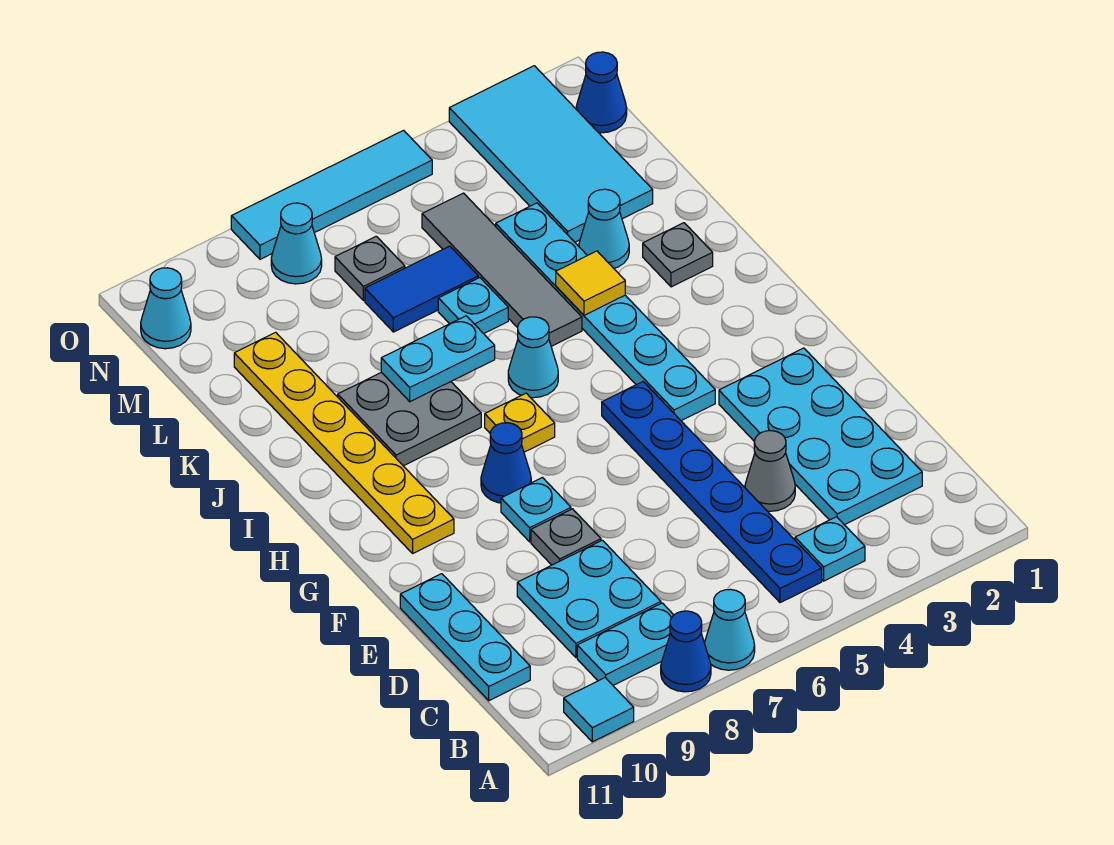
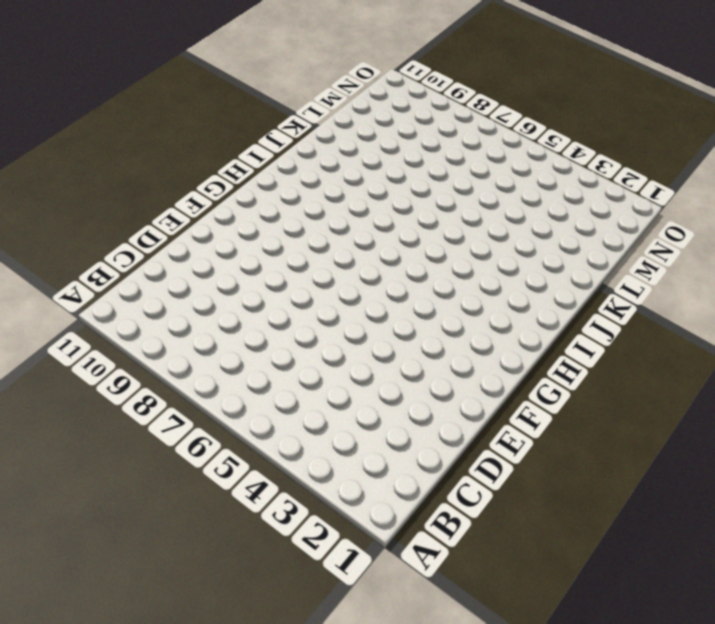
none -> cyan 1x1 cone [704,589,755,670]
none -> blue 1x1 cone [661,611,711,692]
none -> cyan 1x1 tile [564,678,634,742]
none -> cyan 1x1 plate [795,517,865,581]

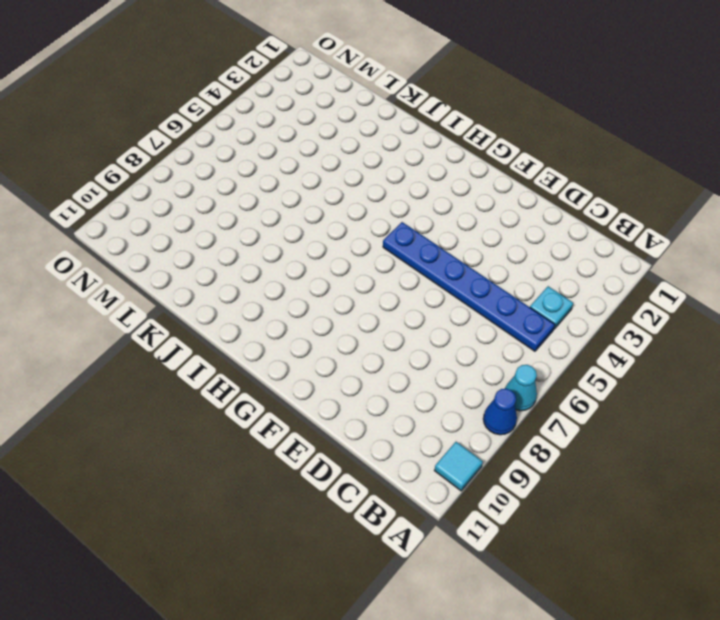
none -> cyan 1x2 plate [577,603,673,685]
none -> cyan 2x4 plate [719,348,922,525]
none -> cyan 2x2 plate [517,540,661,657]
none -> cyan 1x3 plate [400,574,530,701]

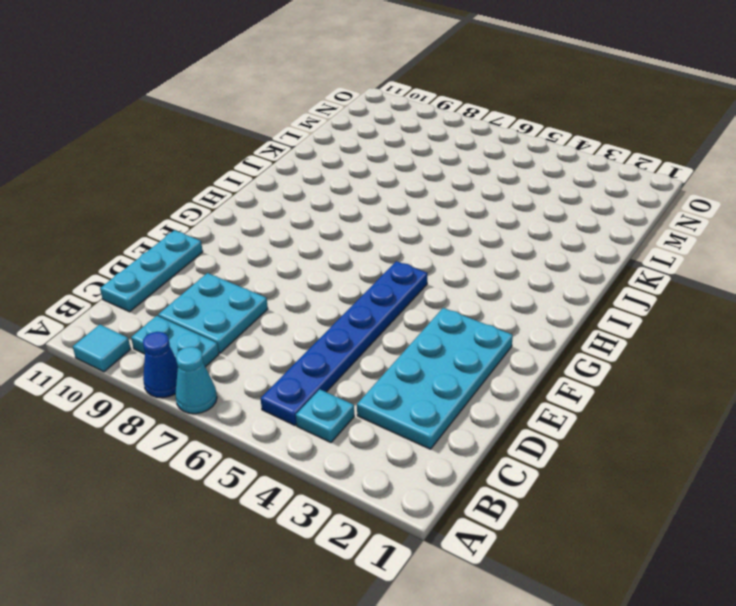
none -> grey 1x1 cone [745,431,795,511]
none -> grey 1x1 plate [531,509,601,565]
none -> cyan 1x1 plate [501,478,571,542]
none -> cyan 1x6 plate [496,203,715,421]

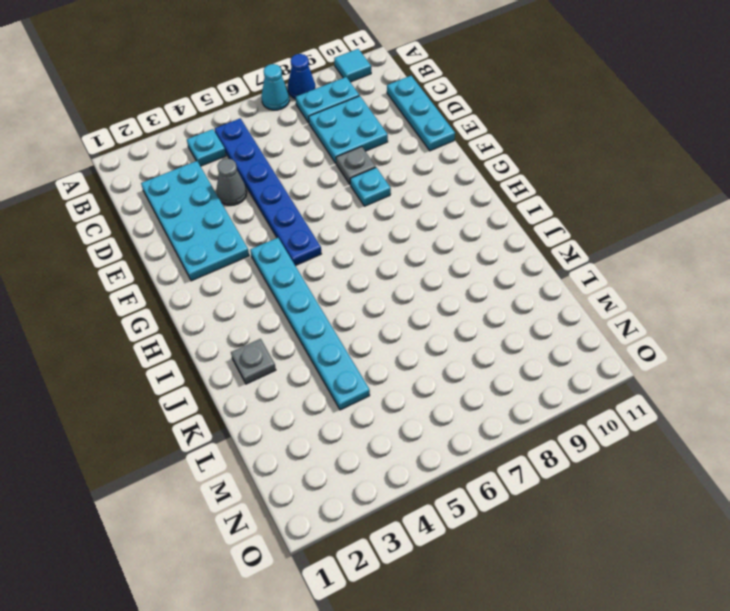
none -> blue 1x1 cone [481,423,531,503]
none -> yellow 1x6 plate [234,332,454,553]
none -> yellow 1x1 plate [485,393,555,452]
none -> cyan 1x1 cone [508,317,558,398]

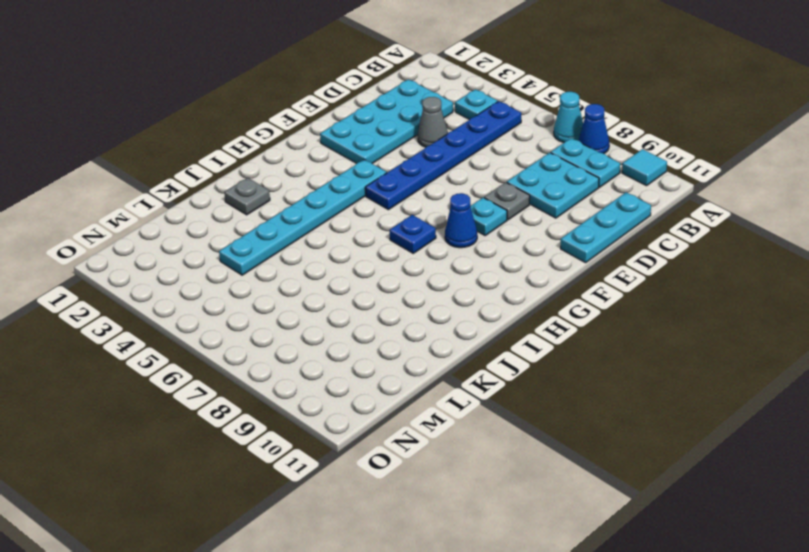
blue 1x1 plate [390,215,436,253] -> yellow 1x1 plate [485,393,555,452]
none -> yellow 1x6 plate [234,332,454,553]
none -> cyan 1x1 cone [508,317,558,398]
none -> grey 2x2 plate [338,372,481,466]
none -> grey 1x4 tile [422,193,582,346]

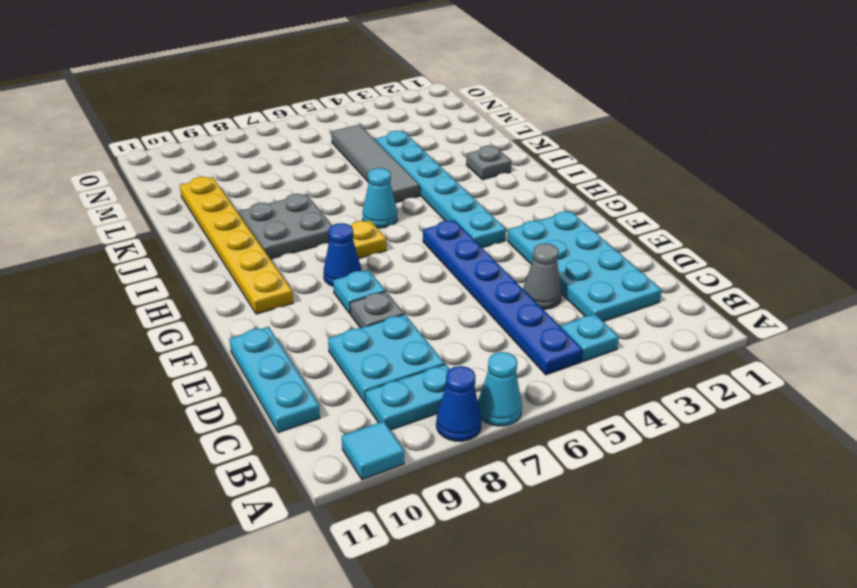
none -> cyan 1x1 cone [579,189,629,268]
none -> cyan 1x1 plate [438,278,508,334]
none -> cyan 2x4 tile [449,66,653,242]
none -> blue 1x2 tile [365,246,478,332]

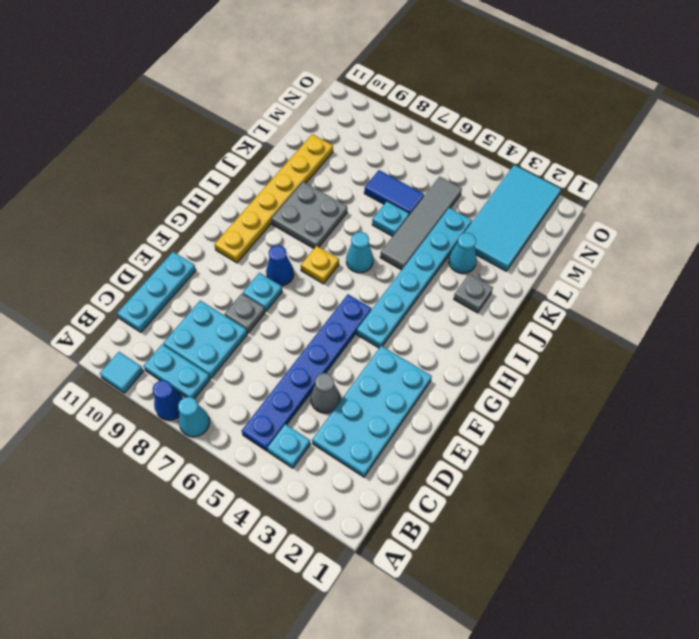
none -> grey 1x1 plate [335,236,405,301]
none -> blue 1x1 cone [576,52,627,133]
none -> cyan 1x1 cone [271,203,322,284]
none -> cyan 1x1 cone [141,268,191,349]

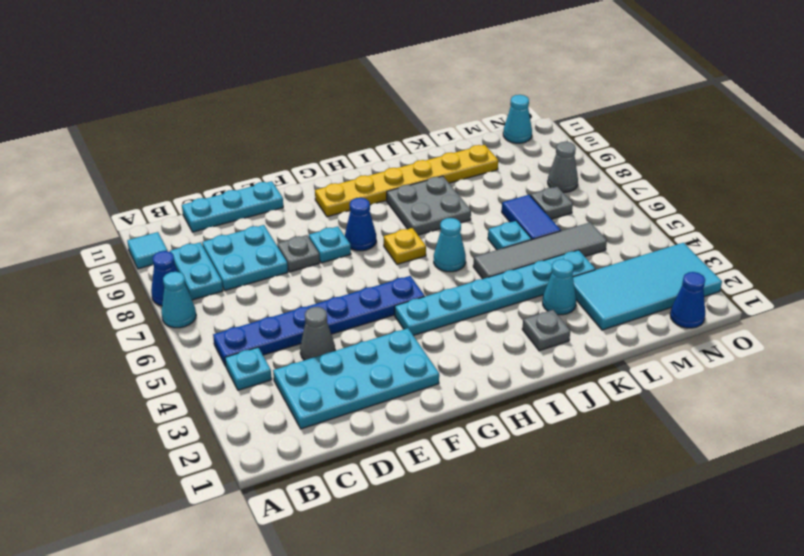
grey 1x1 cone [548,142,578,192] -> cyan 1x1 cone [271,203,322,284]
none -> cyan 1x4 tile [231,130,432,259]
none -> yellow 1x1 tile [556,251,625,315]
none -> cyan 1x2 plate [381,316,495,402]

